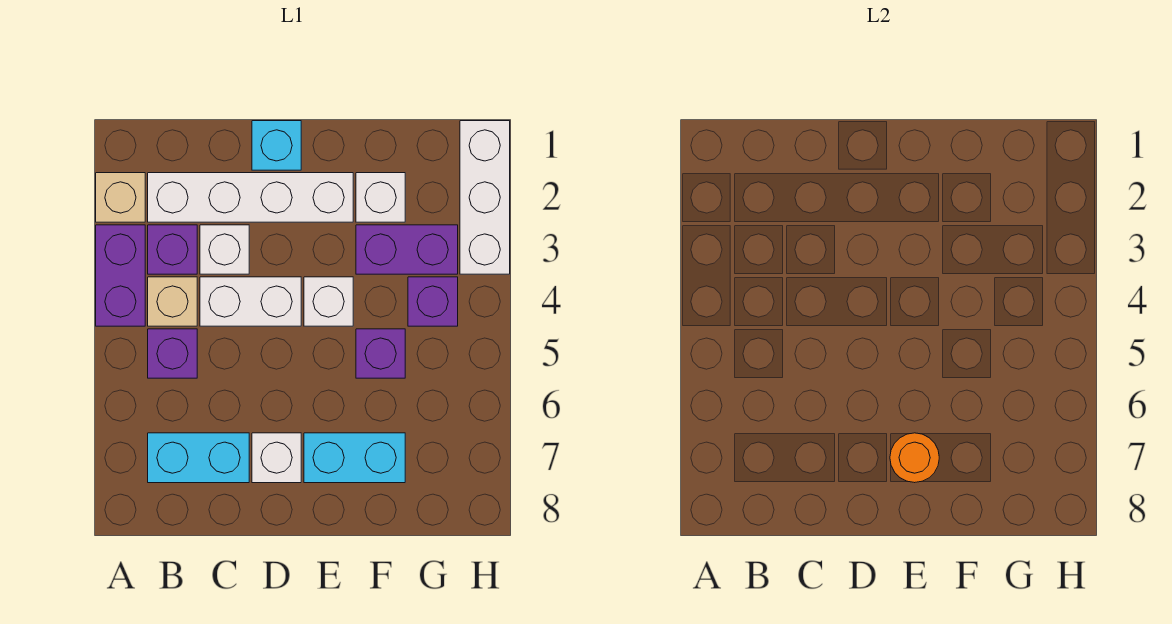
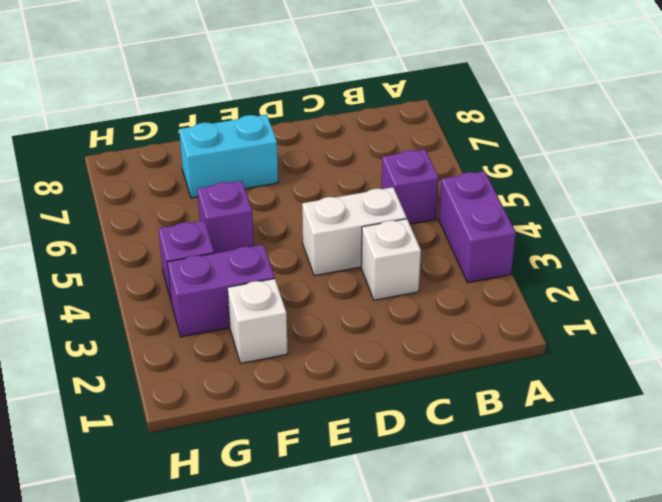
none -> tan 1x1 brick [96,173,145,222]
none -> white 1x4 brick [148,173,353,222]
none -> purple 1x1 brick [148,225,197,274]

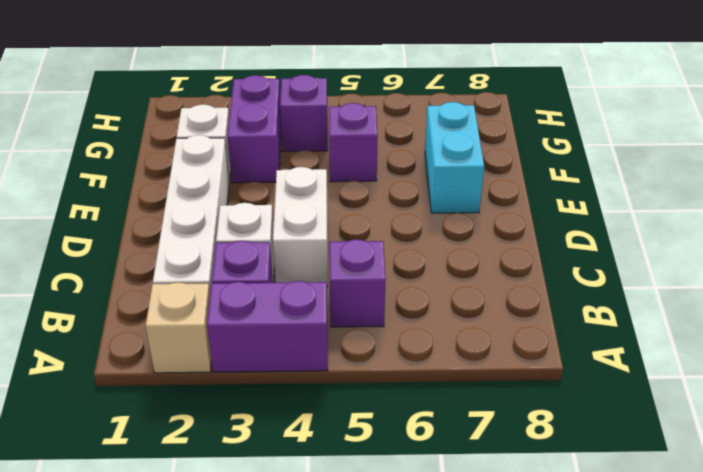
none -> tan 1x1 brick [148,277,197,326]
none -> cyan 1x2 brick [148,433,249,483]
none -> cyan 1x1 brick [252,121,301,170]

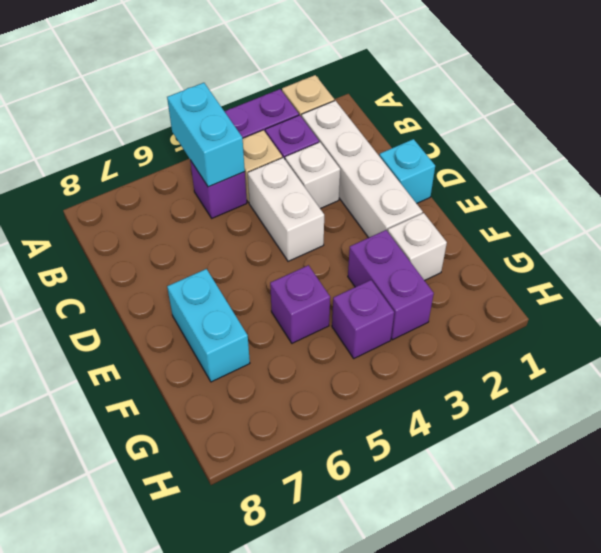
cyan 1x2 brick [167,83,245,187] -> cyan 1x2 brick moved to [148,433,249,483]
none -> white 1x1 brick [252,433,301,483]
none -> white 1x1 brick [304,277,353,326]
none -> white 1x3 brick [460,121,510,274]

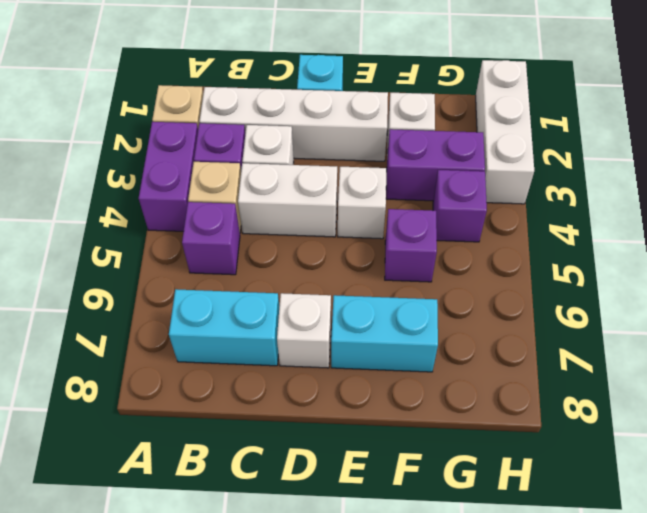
none -> orange 1x1 round brick [890,433,939,483]

